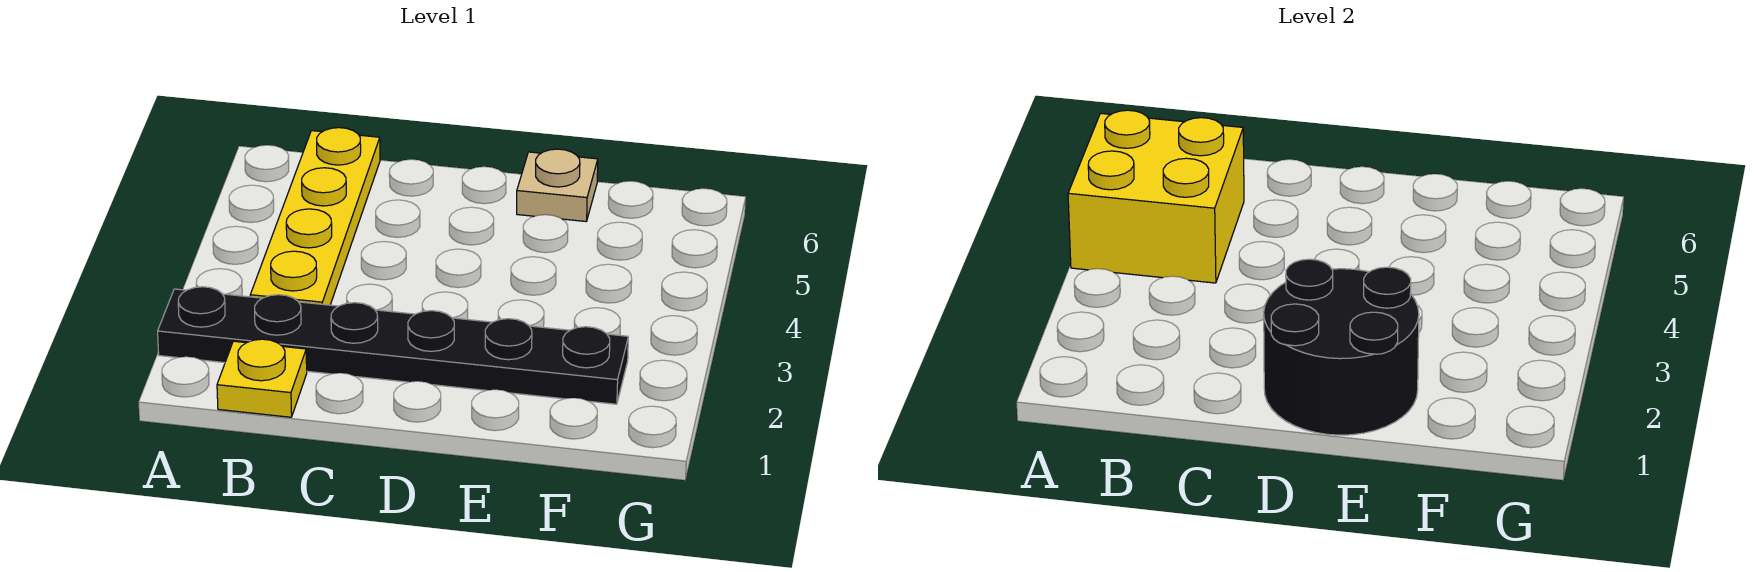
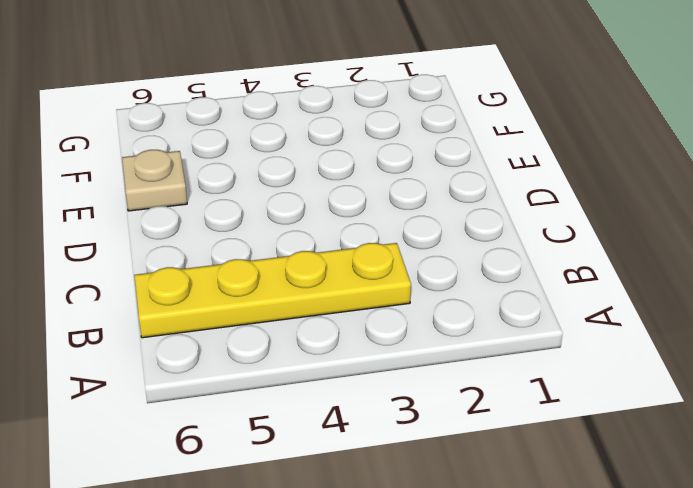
none -> black 1x6 plate [158,287,628,404]
none -> yellow 1x1 plate [217,339,307,417]

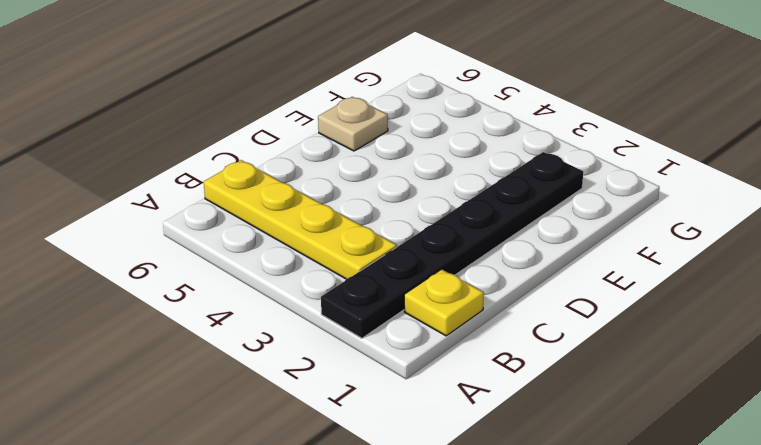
none -> yellow 2x2 brick [1068,110,1244,283]
none -> black 2x2 round brick [1264,259,1419,435]

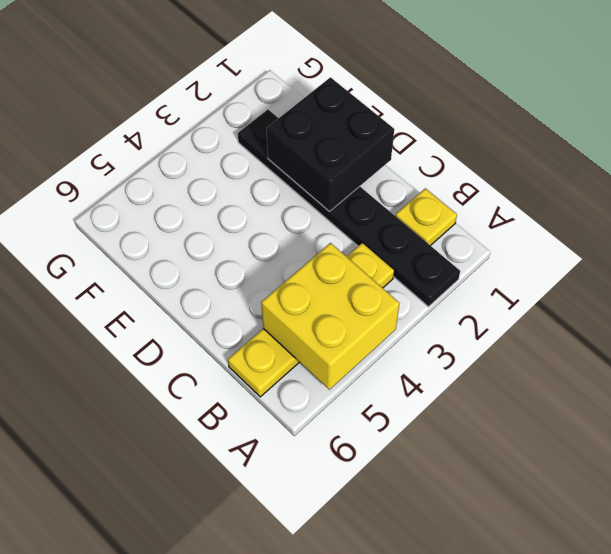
black 2x2 brick [267,77,394,211] -> black 2x2 round brick [1264,259,1419,435]
none -> tan 1x1 plate [517,149,598,221]

